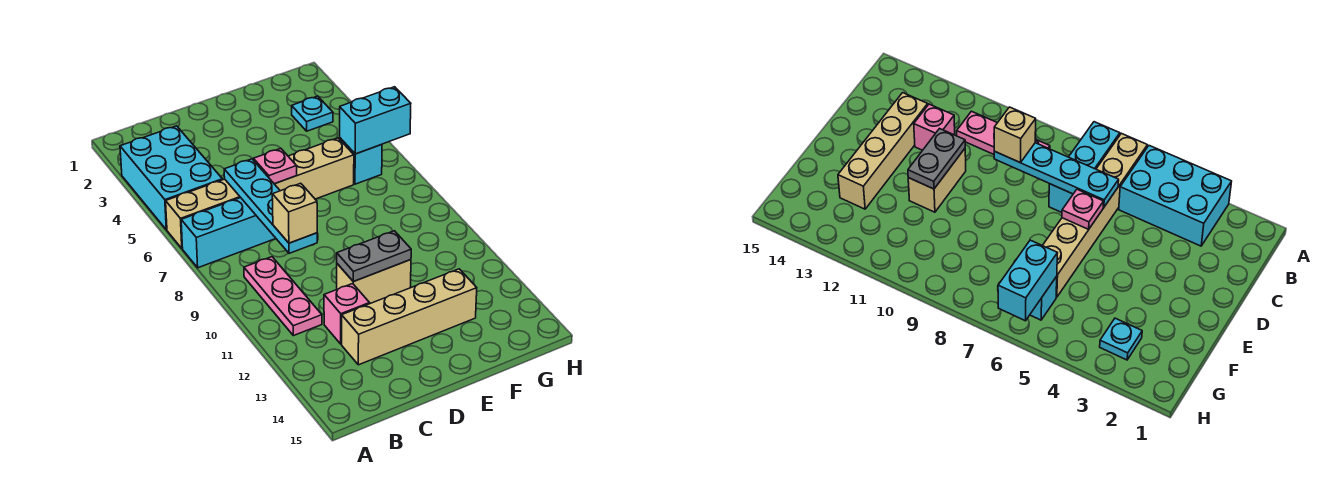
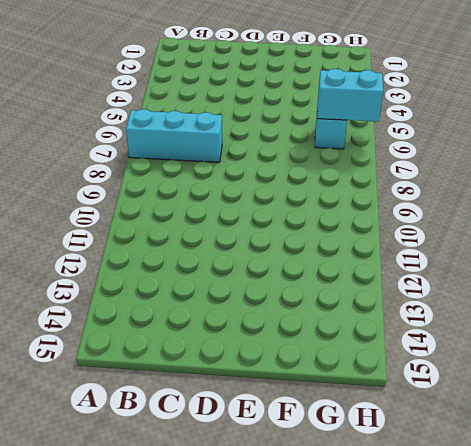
none -> cyan 2x3 brick [120,126,222,230]
none -> tan 1x6 brick [166,138,354,249]
none -> pink 1x3 plate [244,257,322,336]

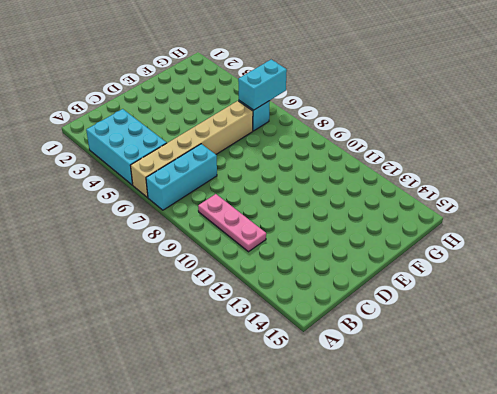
none -> pink 1x1 brick [324,284,370,344]
none -> tan 1x4 brick [342,269,477,365]
none -> tan 1x2 brick [337,260,411,303]

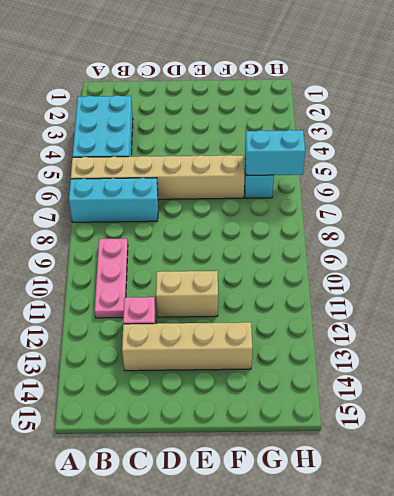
none -> cyan 1x1 plate [292,96,333,131]
none -> cyan 1x4 plate [224,159,317,253]
none -> pink 1x1 plate [253,149,297,184]

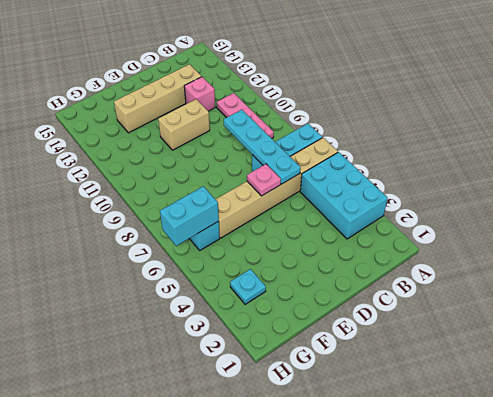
none -> grey 1x2 plate [337,231,411,282]
none -> tan 1x1 brick [272,183,317,243]

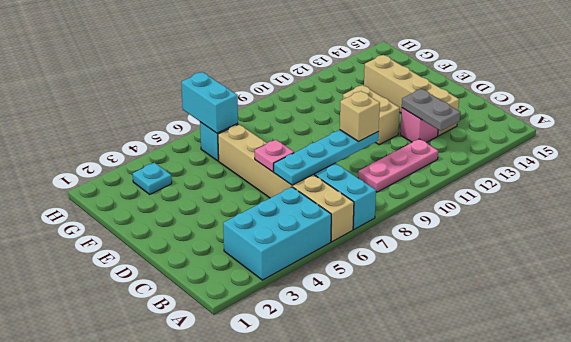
grey 1x2 plate [402,89,460,131] -> grey 1x2 plate moved to [337,231,411,282]

